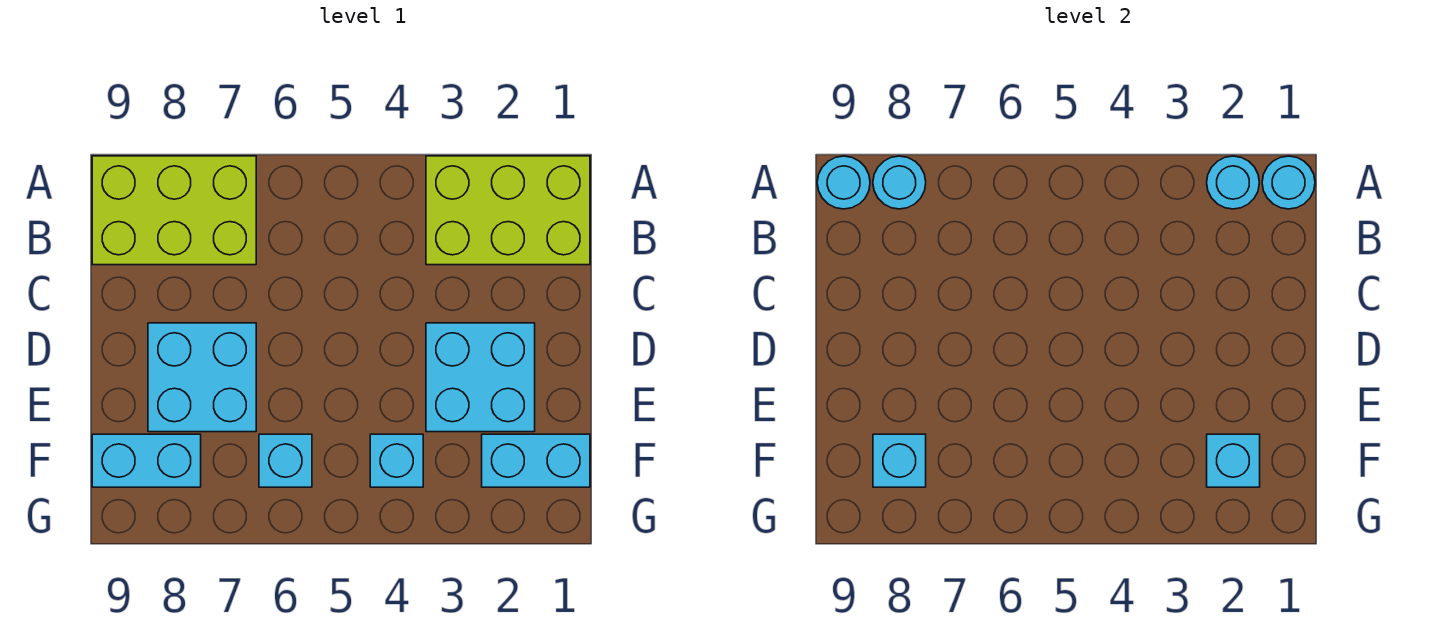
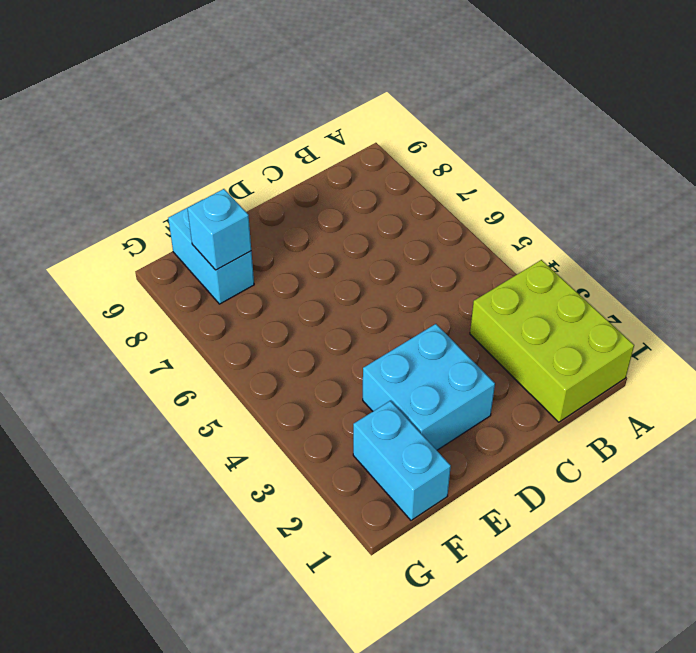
none -> lime 2x3 brick [92,156,256,265]
none -> cyan 2x2 brick [148,323,256,432]
none -> cyan 1x1 brick [370,434,423,487]

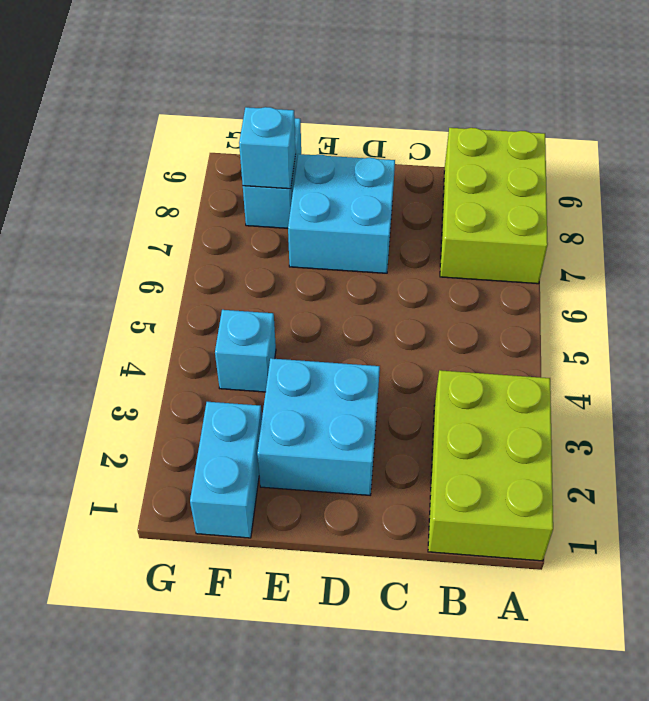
none -> cyan 1x1 brick [259,434,312,487]
none -> cyan 1x1 round brick [1262,156,1315,209]
none -> cyan 1x1 round brick [1207,156,1259,209]

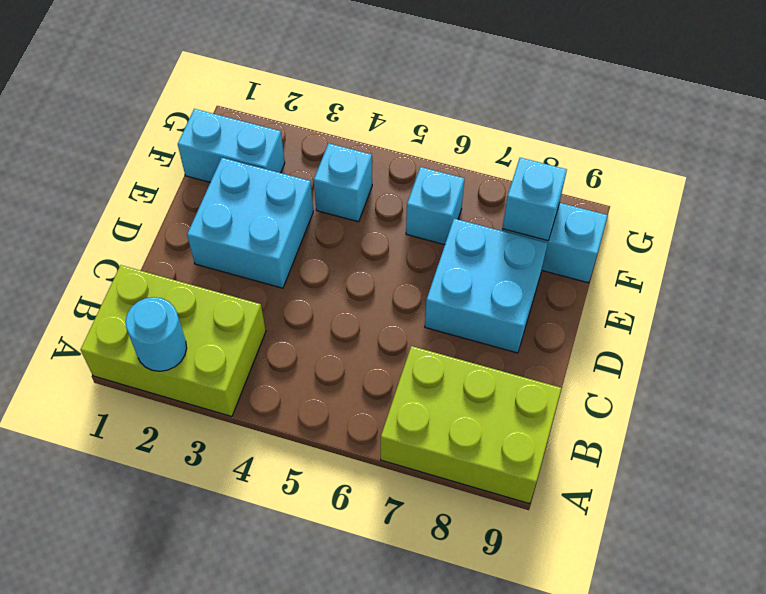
none -> cyan 1x1 round brick [1262,156,1315,209]
none -> cyan 1x1 round brick [873,156,926,209]
none -> cyan 1x1 round brick [817,156,870,209]

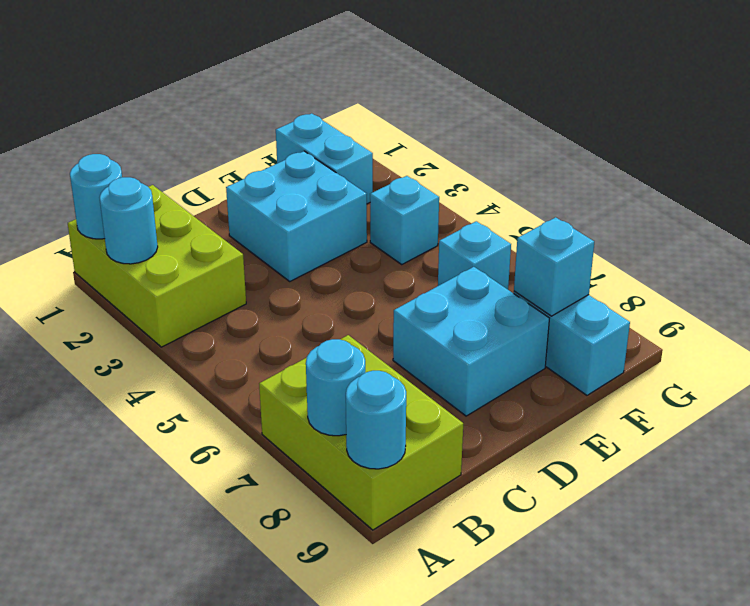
none -> cyan 1x1 brick [1207,434,1260,487]

